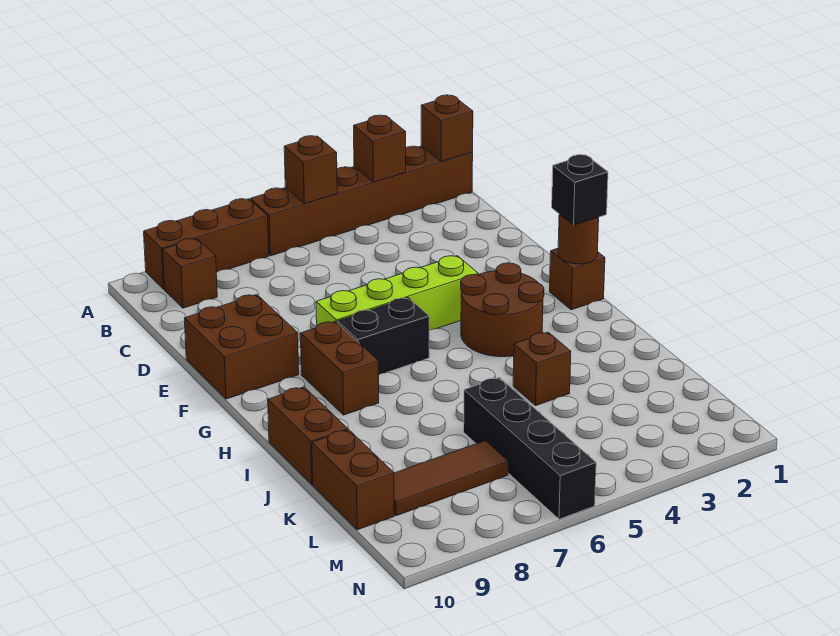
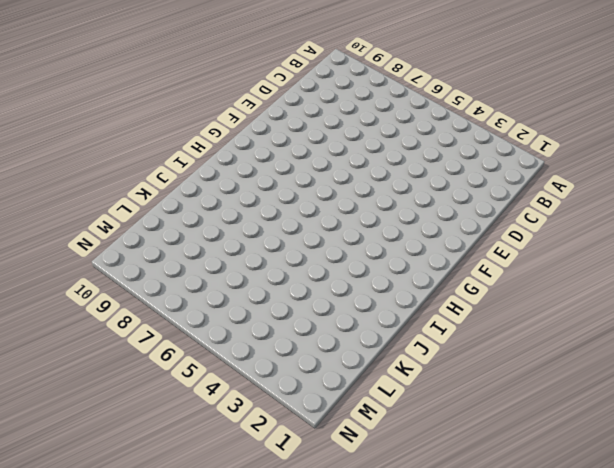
none -> brown 1x6 brick [251,146,473,256]
none -> brown 1x3 brick [144,199,269,289]
none -> brown 1x1 brick [163,239,217,308]

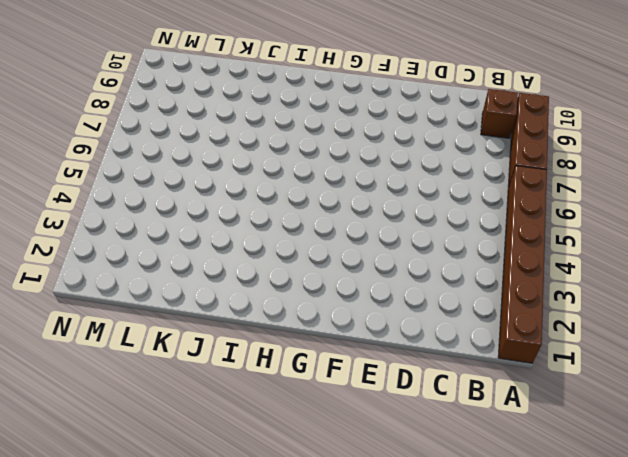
none -> brown 2x2 brick [184,295,299,399]
none -> lime 1x4 brick [316,256,478,330]
none -> brown 1x1 brick [550,249,605,310]

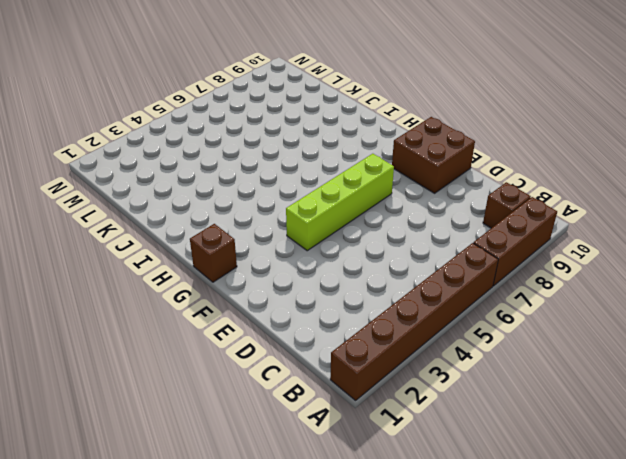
none -> brown 2x2 round brick [461,263,544,357]
none -> black 1x2 brick [337,298,429,375]
none -> brown 1x2 brick [300,322,379,415]

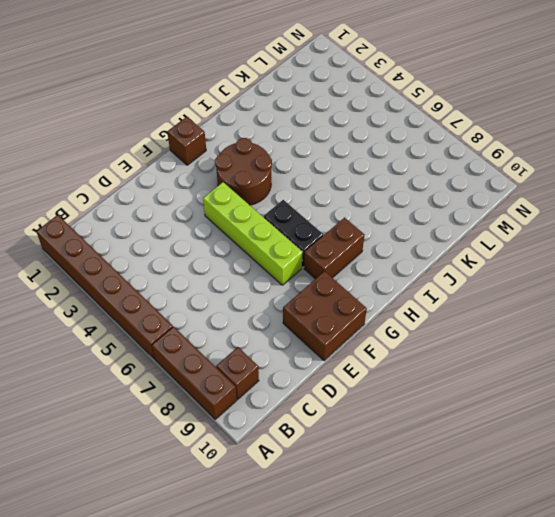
none -> brown 1x2 brick [268,387,348,484]
none -> brown 1x1 brick [513,332,571,405]
none -> black 1x4 brick [464,378,596,519]

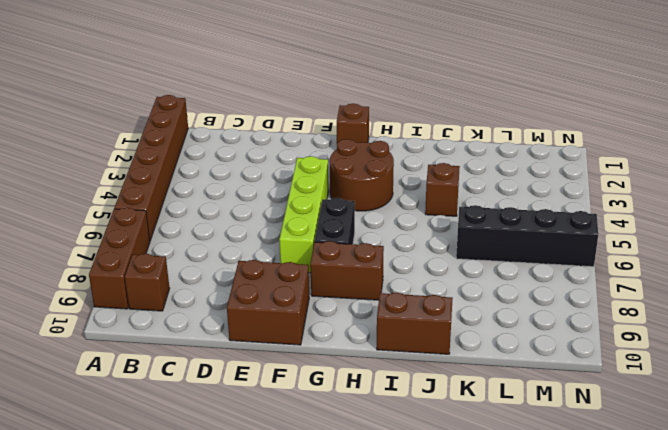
none -> brown 1x2 brick [312,430,394,530]
none -> brown 1x3 tile [394,441,508,516]
none -> brown 1x1 brick [421,95,473,162]

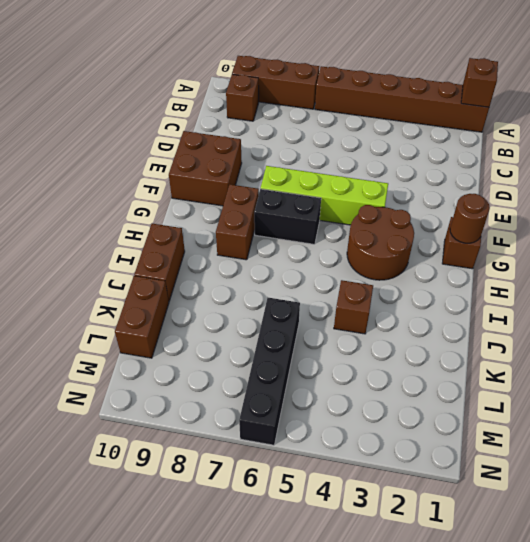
none -> brown 1x3 tile [394,441,508,516]
none -> brown 1x1 brick [354,115,406,182]
none -> brown 1x1 brick [284,136,337,204]

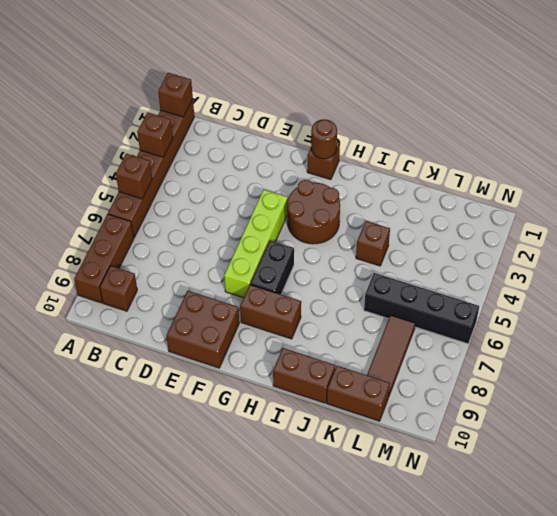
none -> black 1x1 brick [552,155,608,225]

